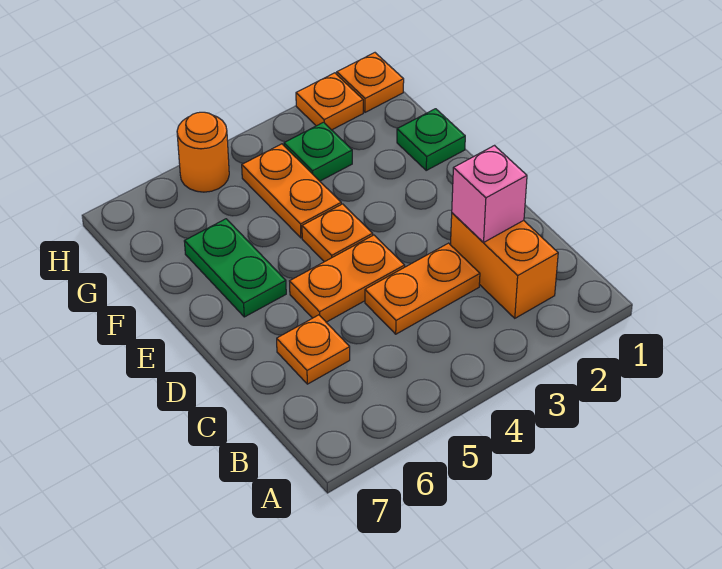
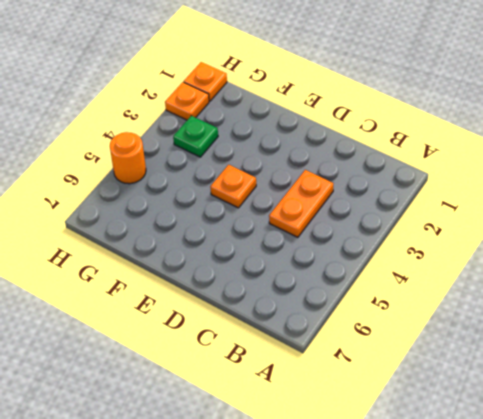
none -> orange 1x2 brick [451,213,558,318]
none -> orange 1x1 plate [277,315,350,384]
none -> orange 1x2 plate [290,235,405,322]

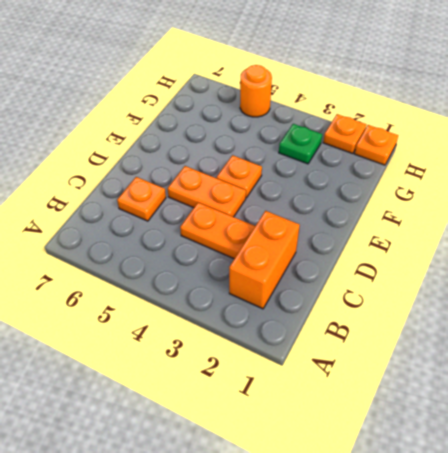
none -> green 1x2 plate [184,219,286,317]
none -> green 1x1 plate [397,109,465,170]
none -> orange 1x2 plate [242,144,341,238]

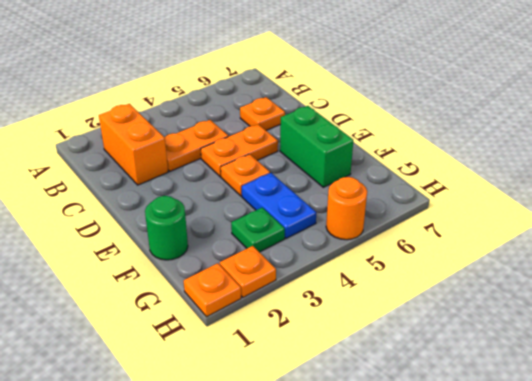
green 1x2 brick [280,106,353,187] -> green 1x2 plate [184,219,286,317]
green 1x1 round brick [145,196,188,260] -> green 1x1 plate [397,109,465,170]
blue 1x2 plate [242,173,316,238] -> orange 1x2 plate [242,144,341,238]
none -> pink 1x1 brick [452,146,527,243]

